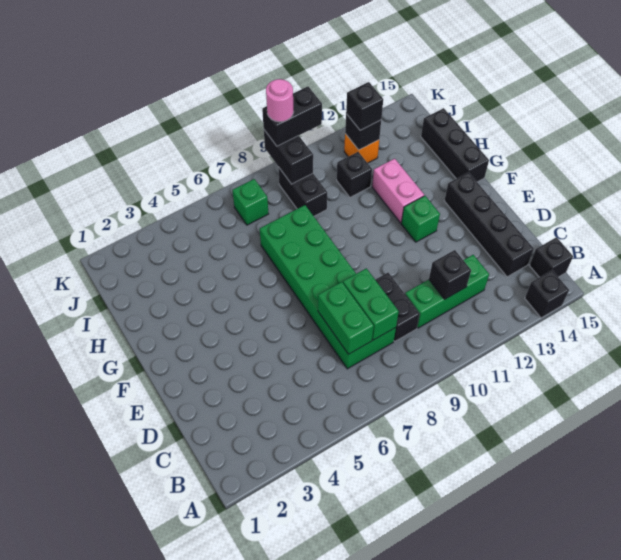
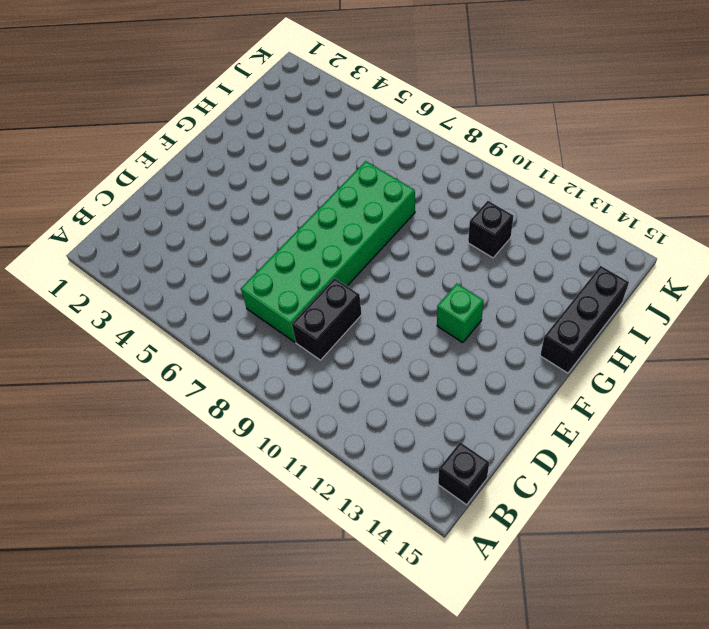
none -> black 1x1 brick [525,270,569,318]
none -> green 1x3 brick [405,255,489,328]
none -> black 1x4 brick [444,172,534,277]

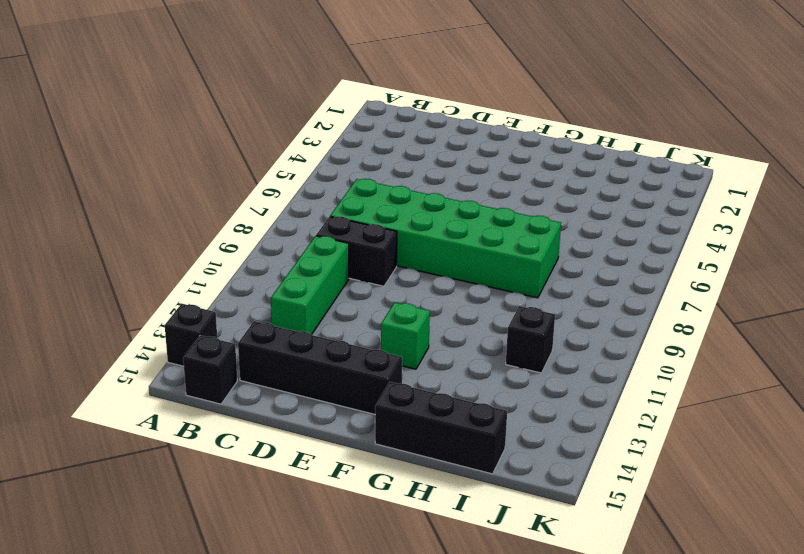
none -> pink 1x2 brick [372,159,424,223]
none -> black 1x2 brick [278,167,327,216]
none -> green 1x1 brick [232,179,268,225]

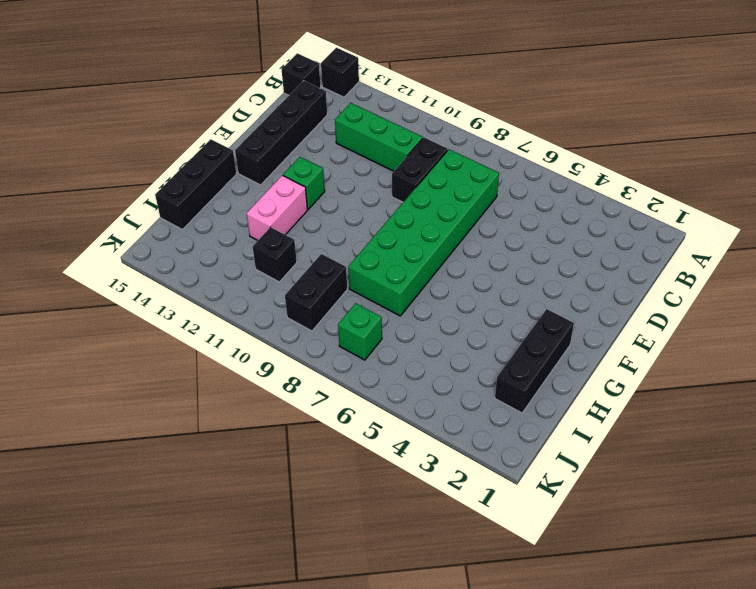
black 1x3 brick [495,309,574,413] -> none
none -> orange 1x1 brick [344,134,379,163]
none -> green 1x2 brick [318,282,374,354]
none -> green 1x2 brick [343,268,399,340]

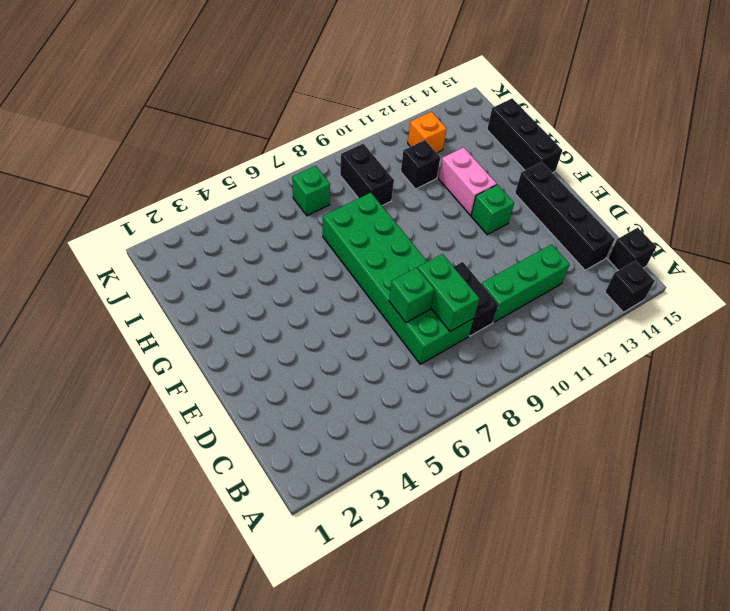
green 1x1 brick [389,268,434,323] -> green 1x2 brick [318,282,374,354]
none -> black 1x1 brick [429,250,471,299]
none -> black 1x2 brick [264,130,313,184]
none -> black 1x1 brick [345,114,381,150]

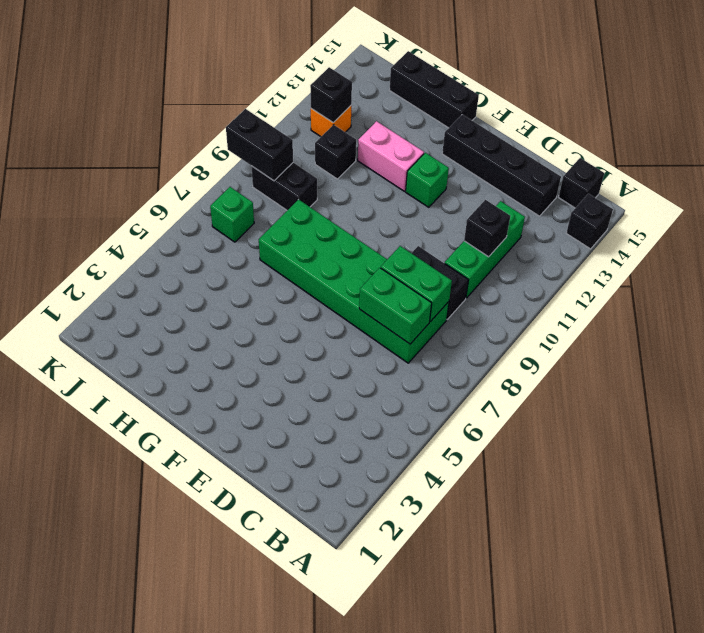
none -> black 1x1 brick [346,82,383,130]
none -> black 1x2 brick [262,87,322,146]
none -> pink 1x1 round brick [266,79,294,122]

